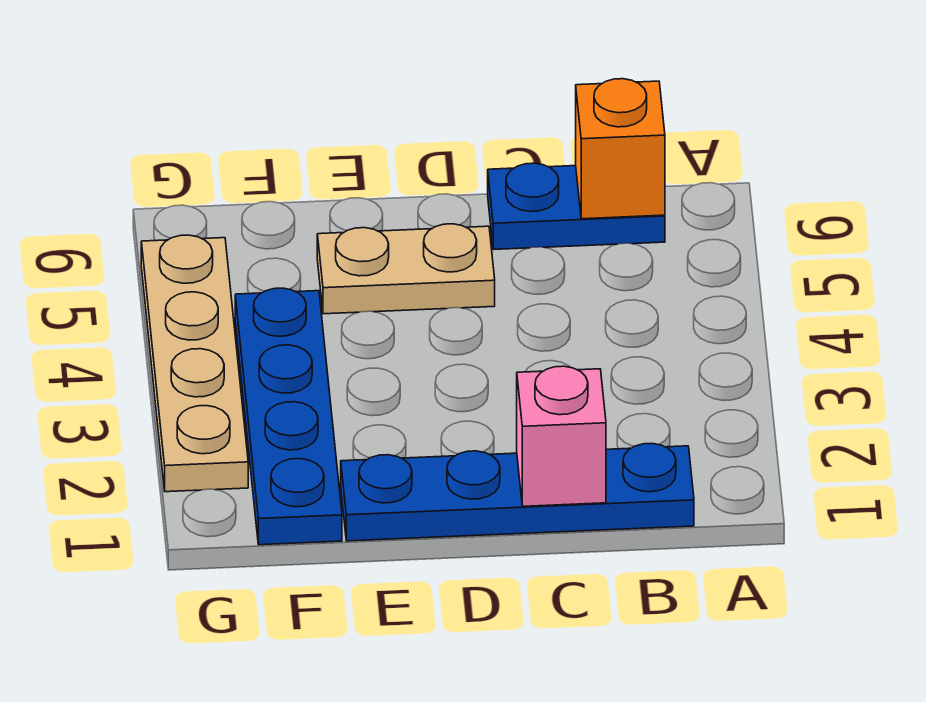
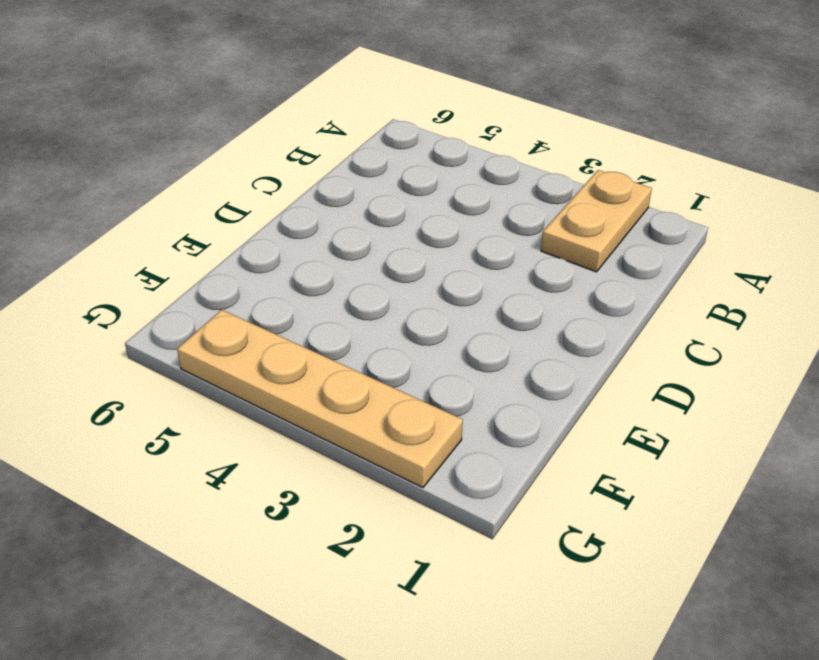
tan 1x2 plate [541,170,652,272] -> tan 1x2 plate moved to [317,224,495,314]
none -> blue 1x4 plate [341,444,694,541]
none -> blue 1x2 plate [488,163,665,250]

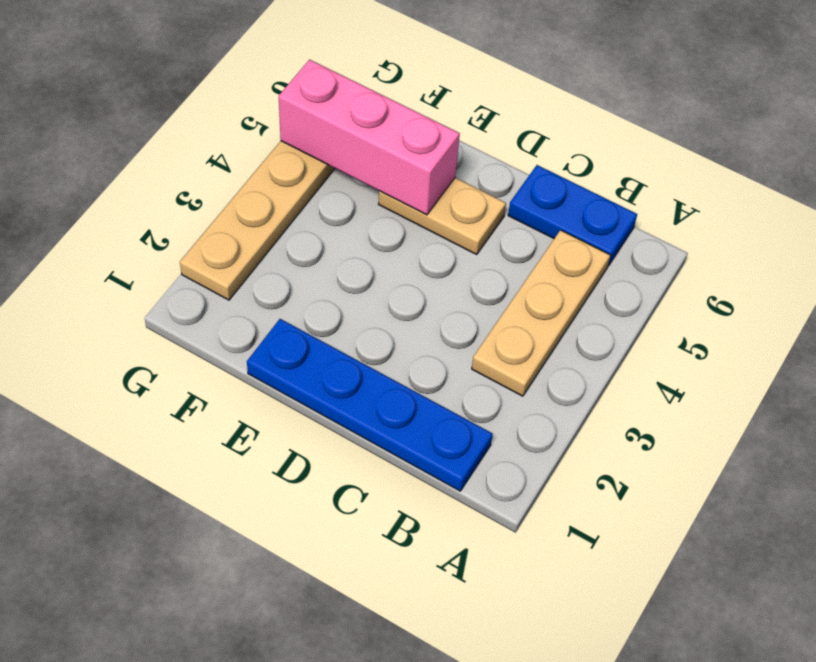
tan 1x3 plate [472,230,610,396] -> none
pink 1x3 brick [279,60,460,215] -> none
none -> blue 1x4 plate [235,288,342,545]
none -> orange 1x1 brick [576,79,665,219]

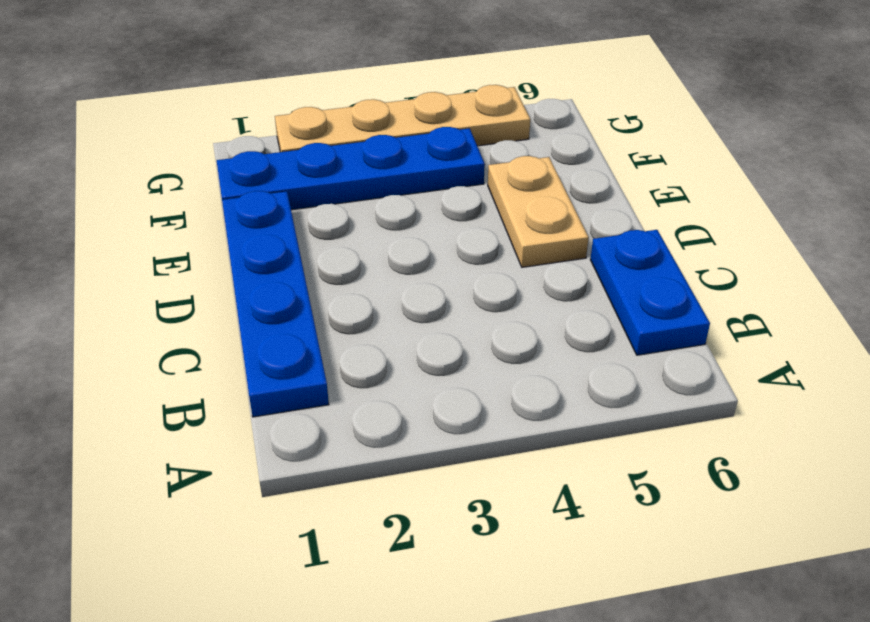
none -> orange 1x1 brick [576,79,665,219]
none -> pink 1x1 brick [517,366,606,506]

